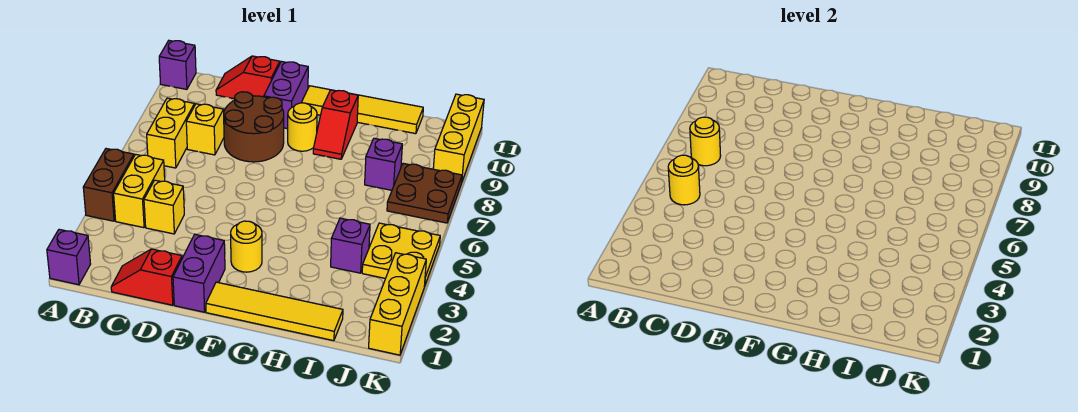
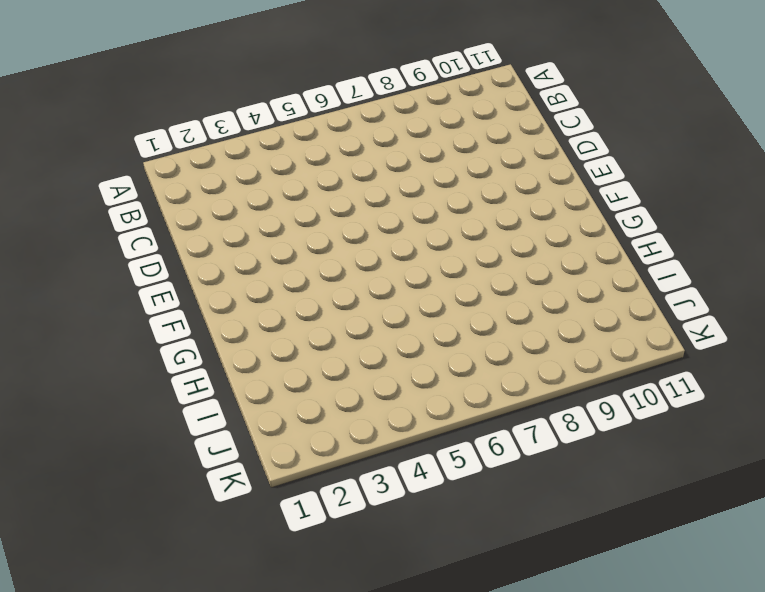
none -> purple 1x1 brick [47,229,90,285]
none -> brown 1x2 brick [83,149,134,221]
none -> purple 1x1 brick [159,41,196,89]

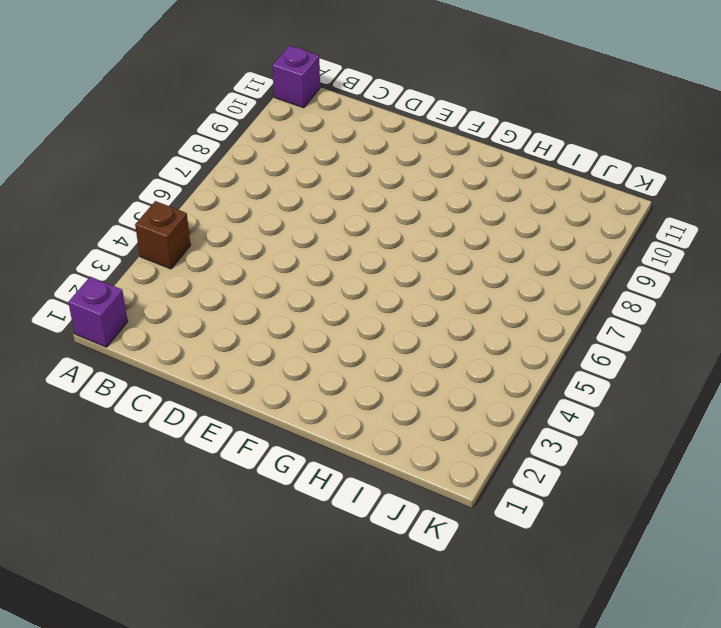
brown 1x1 brick [135,201,191,269] -> brown 1x2 brick [83,149,134,221]
none -> yellow 1x2 brick [114,154,165,228]
none -> yellow 1x2 brick [147,98,194,168]
none -> red 1x2 slope [111,249,182,305]

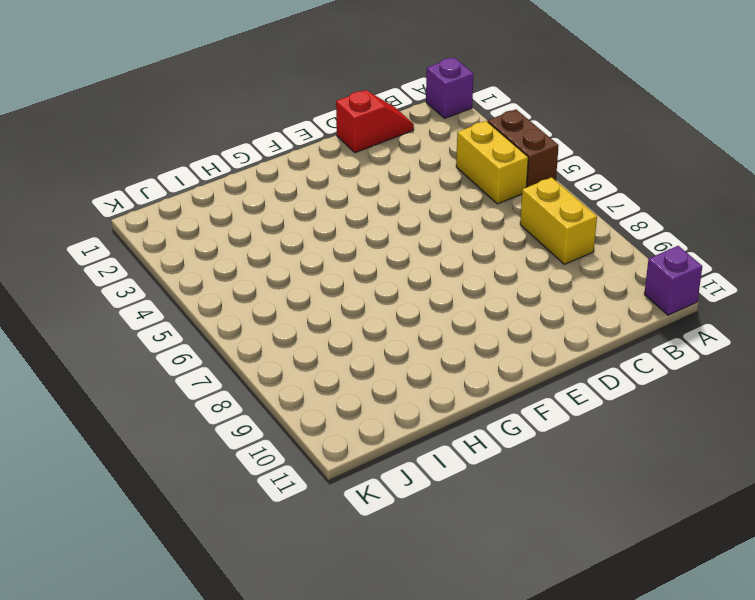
none -> yellow 1x1 brick [144,180,184,234]
none -> yellow 1x1 brick [186,104,224,155]
none -> red 1x2 slope [216,56,280,99]

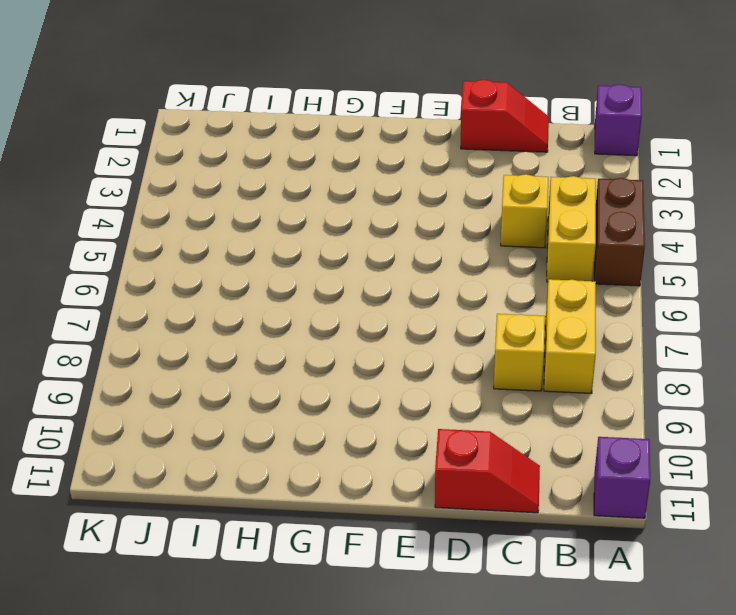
none -> brown 2x2 round brick [224,92,284,162]
none -> purple 1x2 brick [173,234,225,312]
none -> purple 1x2 brick [264,61,308,129]

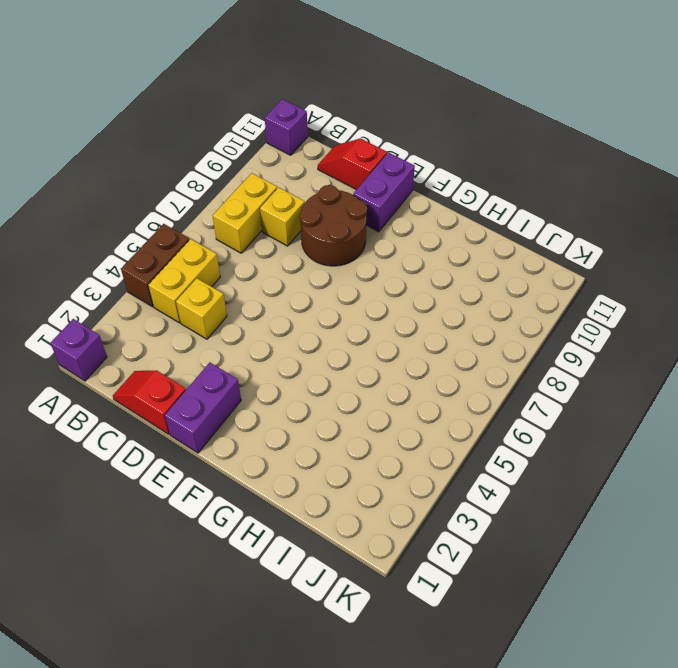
none -> yellow 1x4 tile [206,282,343,341]
none -> yellow 1x1 round brick [231,221,262,272]
none -> yellow 1x1 round brick [288,103,317,151]

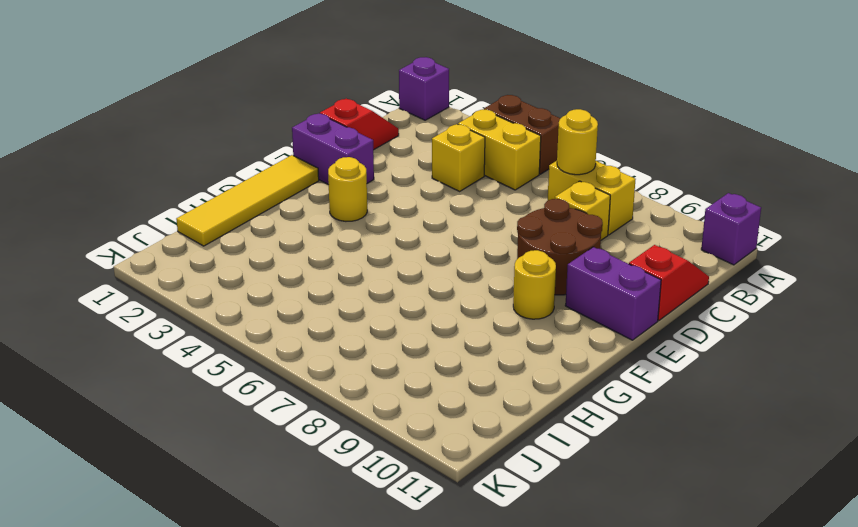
none -> yellow 1x4 tile [302,86,423,134]
none -> red 1x2 slope [313,90,358,159]
none -> purple 1x1 brick [331,218,370,273]

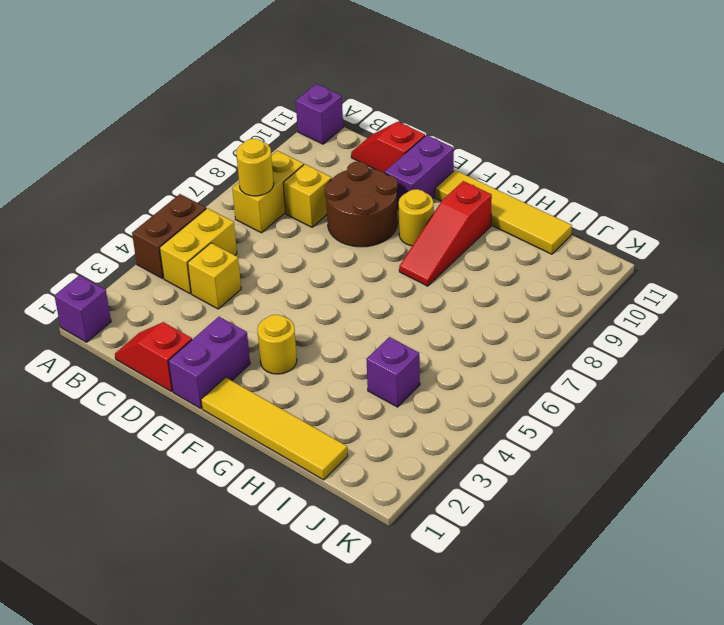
red 1x3 slope [399,181,492,286] -> red 1x2 slope [313,90,358,159]
none -> purple 1x1 brick [365,138,402,190]
none -> yellow 2x2 plate [362,223,440,284]
none -> brown 2x2 plate [387,163,462,223]

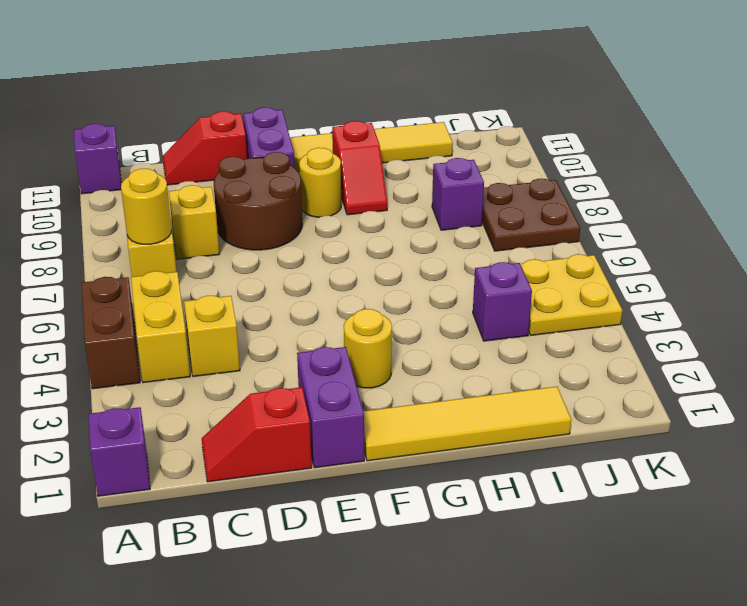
none -> yellow 1x3 brick [369,253,426,355]
none -> yellow 1x3 brick [433,94,484,181]
none -> yellow 1x1 round brick [668,155,700,205]

